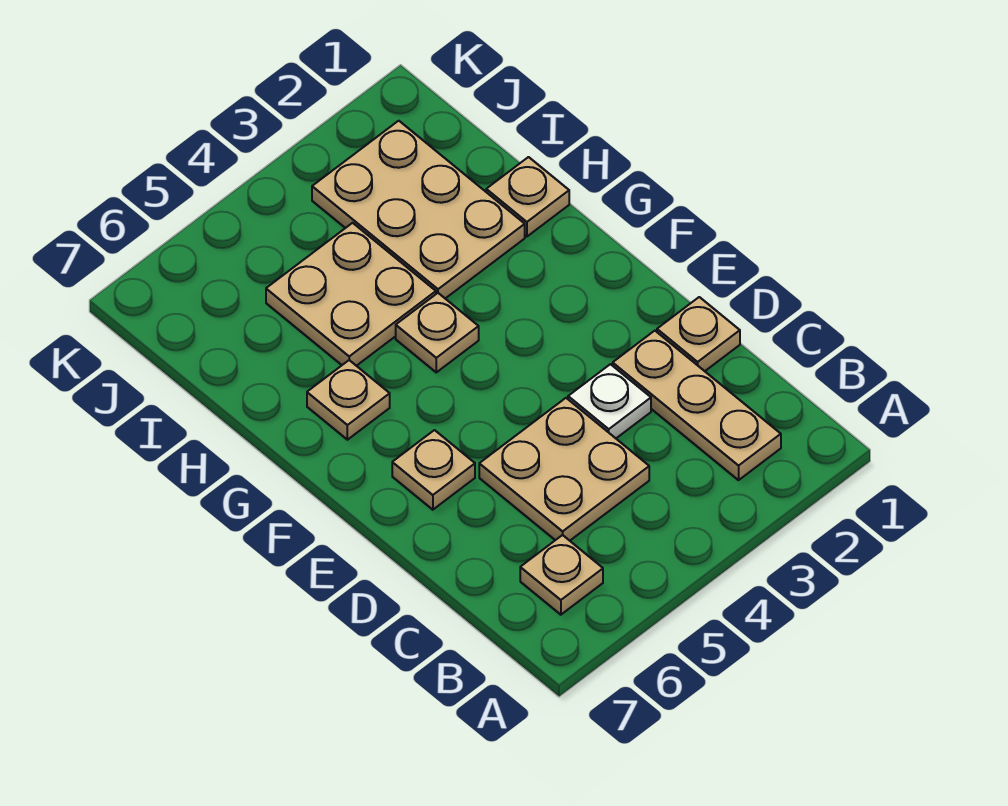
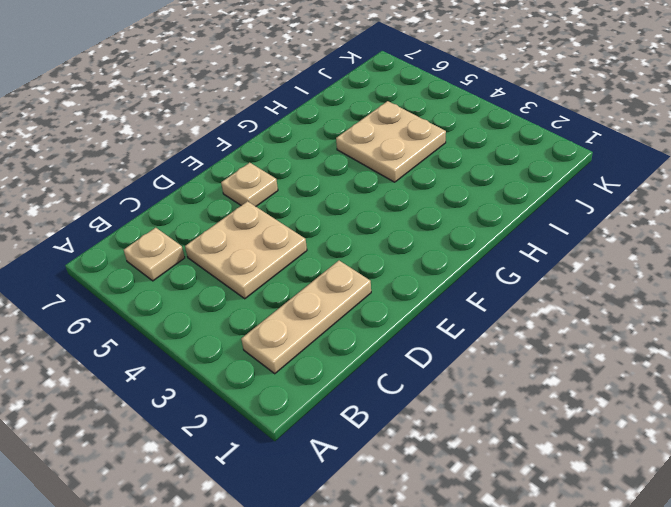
none -> tan 1x1 plate [657,297,740,371]
none -> white 1x1 plate [568,364,651,438]

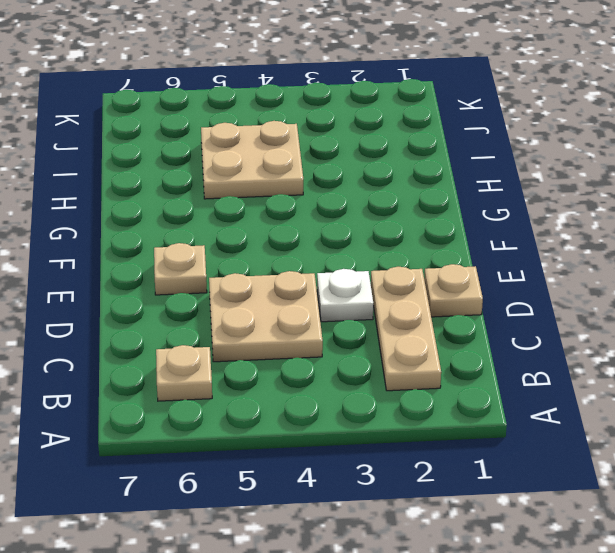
none -> tan 1x1 plate [396,293,479,372]
none -> tan 1x1 plate [307,360,390,440]

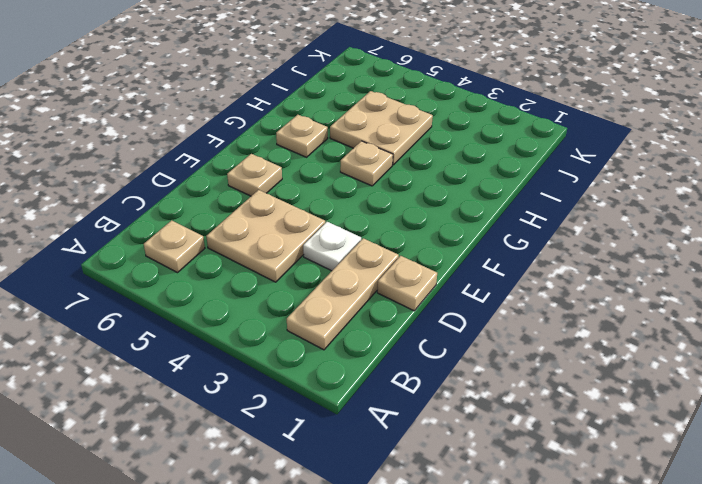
none -> tan 1x1 plate [486,157,569,237]
none -> tan 2x3 plate [312,121,525,299]

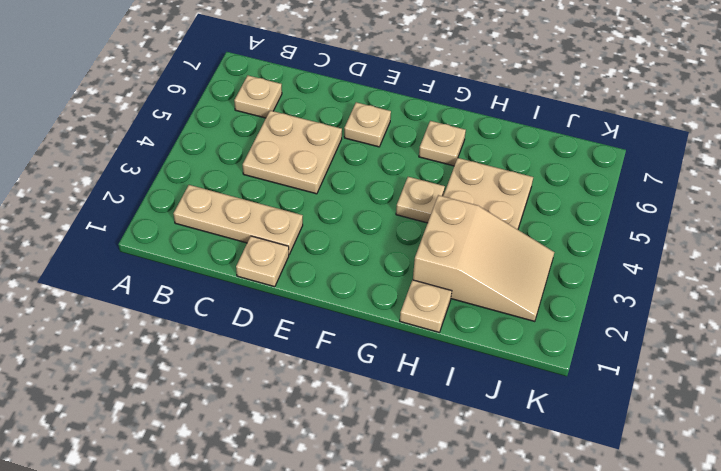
tan 2x3 slope [413,195,554,322] -> tan 2x3 plate [312,121,525,299]
none -> white 1x1 plate [568,364,651,438]

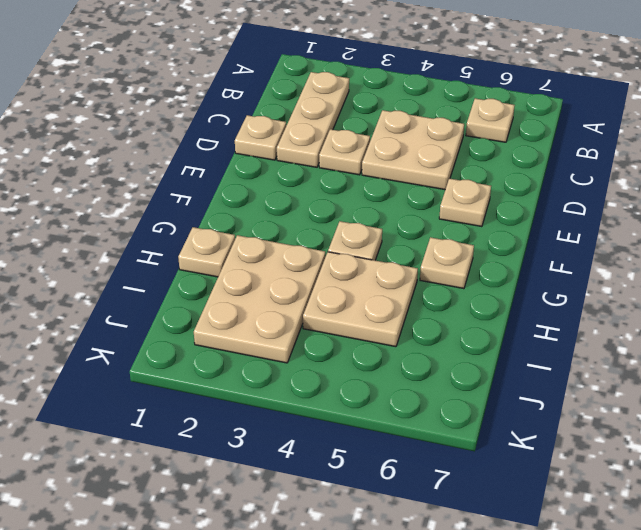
tan 1x1 plate [319,129,370,175] -> white 1x1 plate [568,364,651,438]

